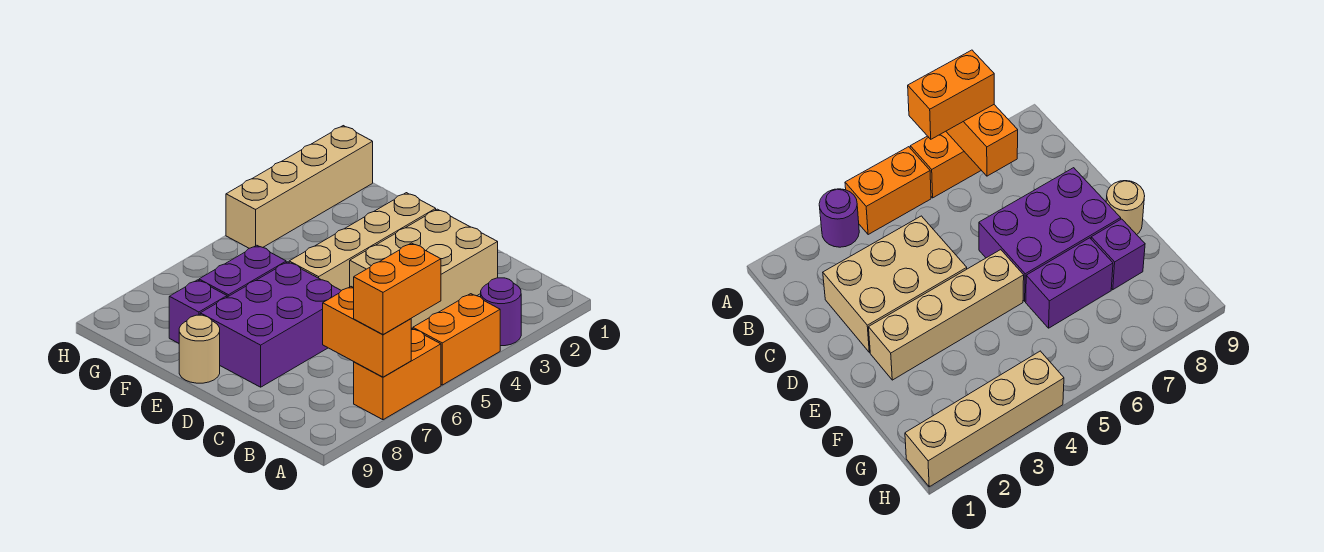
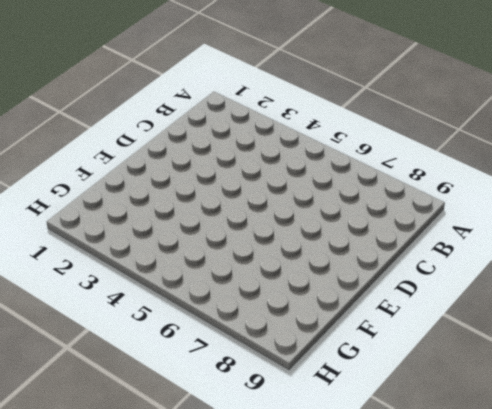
none -> purple 1x1 round brick [481,278,521,346]
none -> orange 1x2 brick [413,294,500,385]
none -> orange 1x2 brick [354,328,441,420]

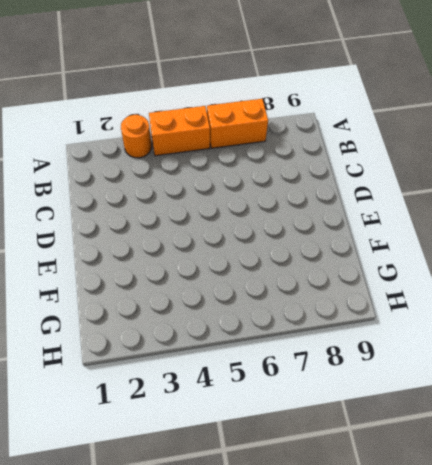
orange 1x1 round brick [121,115,152,158] -> purple 1x1 round brick [481,278,521,346]
none -> tan 2x3 brick [350,209,498,329]
none -> purple 2x3 brick [200,262,341,387]
none -> tan 1x4 brick [289,193,436,291]

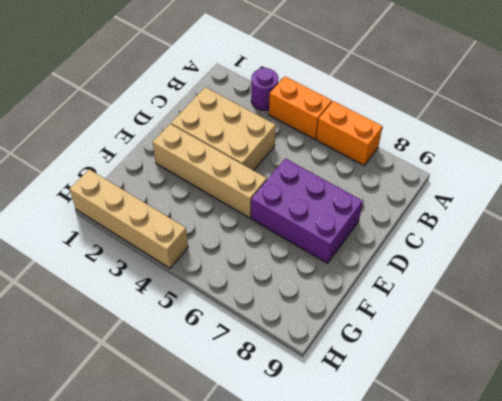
none -> tan 1x1 round brick [179,315,220,383]
none -> purple 1x2 brick [199,245,286,297]
none -> purple 1x1 brick [169,280,227,343]

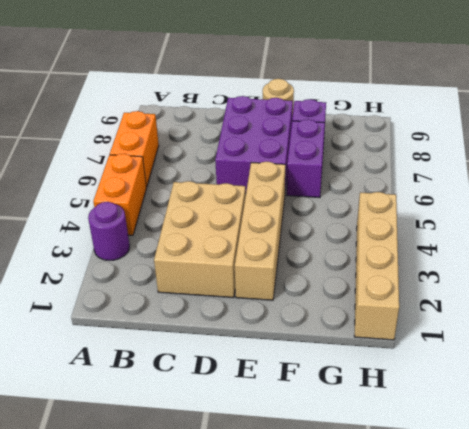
none -> orange 1x2 brick [323,287,411,377]
none -> orange 1x2 brick [354,243,441,334]

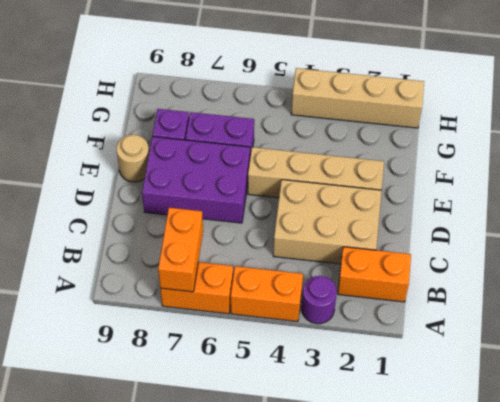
orange 1x2 brick [338,247,411,302] -> orange 1x2 brick moved to [354,243,441,334]

